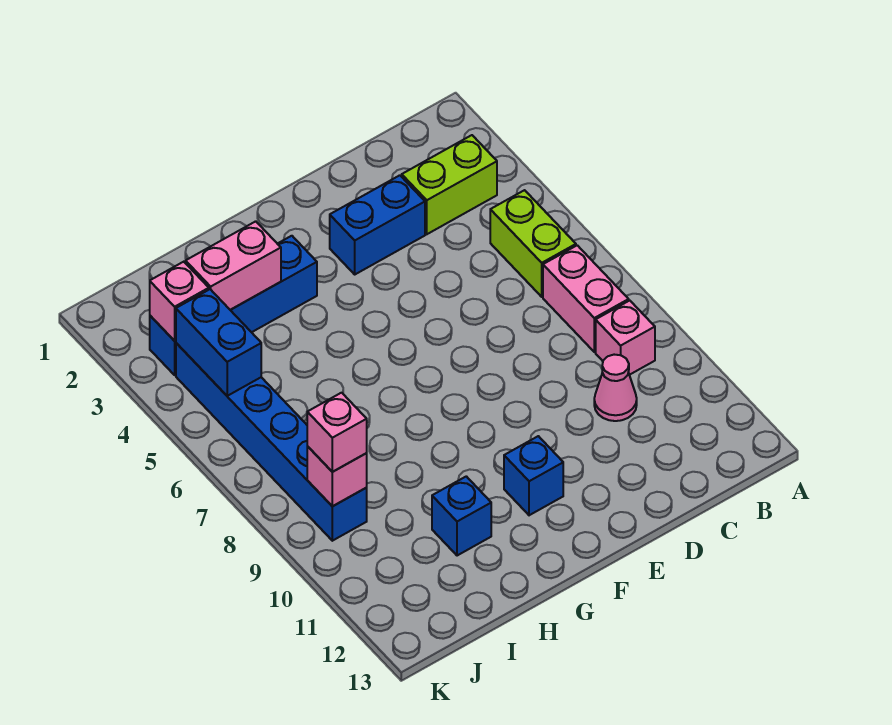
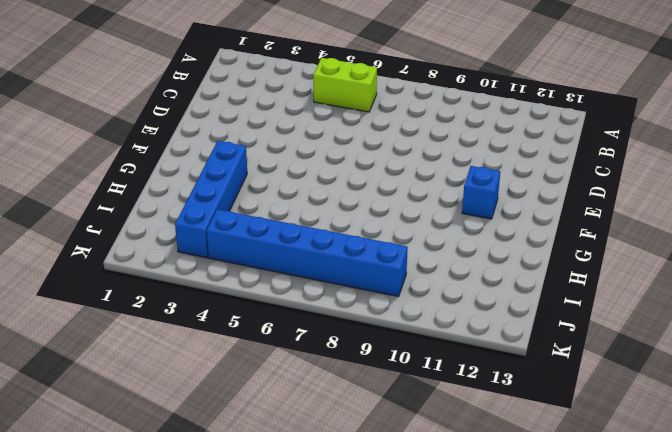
none -> lime 1x2 brick [402,135,497,234]
none -> pink 1x2 brick [543,245,629,352]
none -> pink 1x1 brick [596,301,655,375]

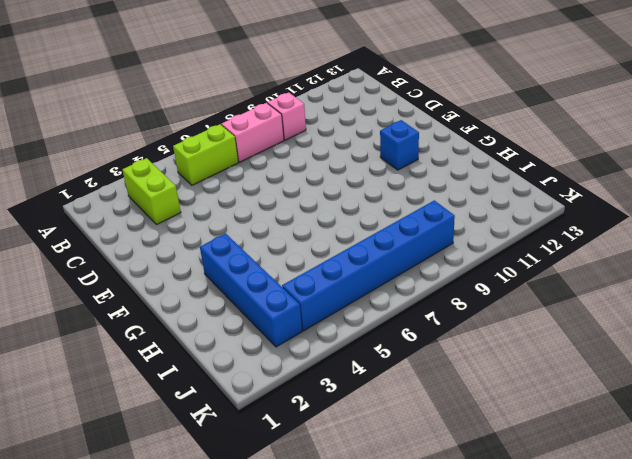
none -> pink 1x1 cone [594,355,637,421]
none -> blue 1x2 brick [330,175,425,274]
none -> blue 1x1 brick [432,476,491,556]

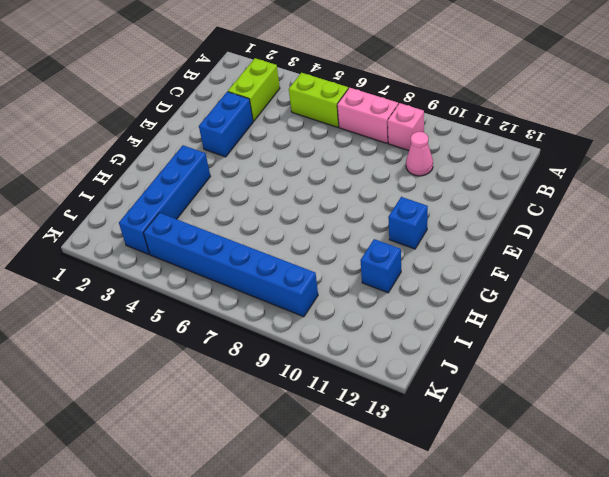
none -> pink 1x2 brick [186,221,281,310]
none -> pink 1x1 brick [150,262,209,341]
none -> blue 1x2 brick [176,289,261,396]

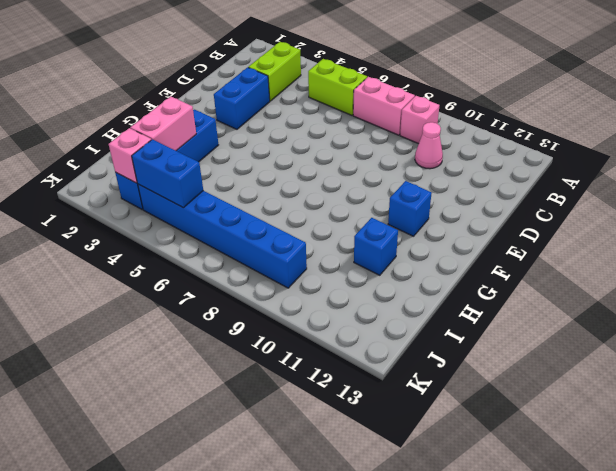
none -> pink 1x1 brick [307,446,367,506]
none -> pink 1x1 brick [307,393,367,472]

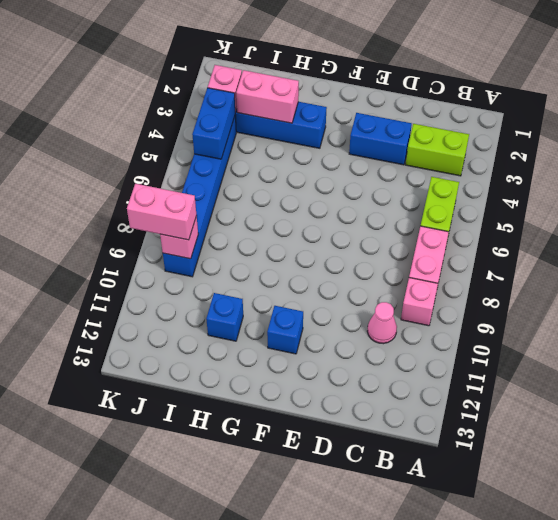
pink 1x2 brick [127,184,197,240] -> pink 1x1 brick [307,393,367,472]

